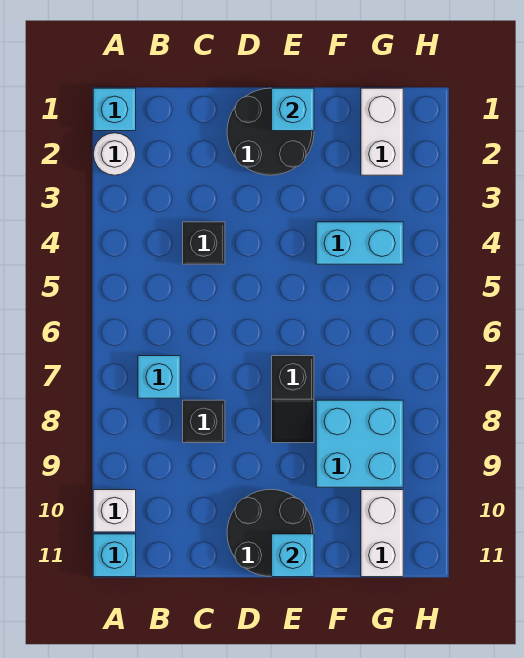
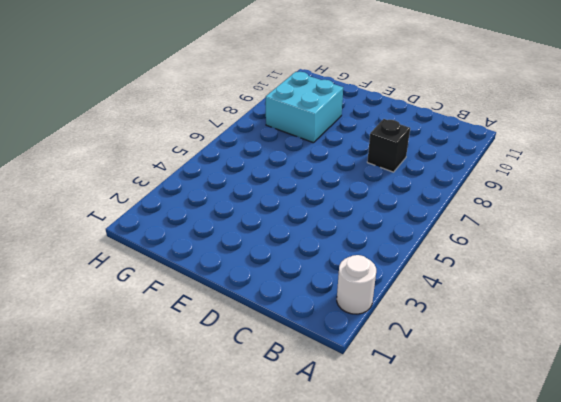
none -> cyan 1x1 brick [93,88,136,131]
none -> white 1x1 brick [93,490,136,532]
none -> cyan 1x1 brick [93,534,136,577]

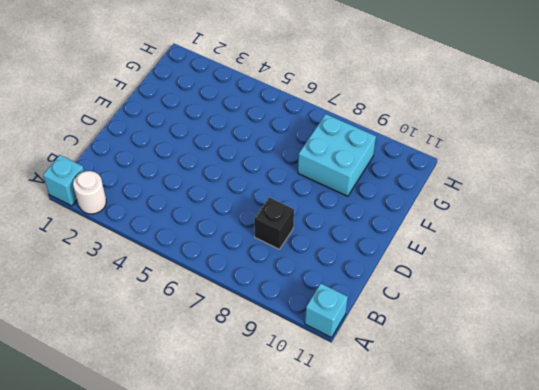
none -> white 1x1 brick [93,490,136,532]
none -> cyan 1x1 brick [138,356,180,398]
none -> black 1x1 brick [183,222,225,264]

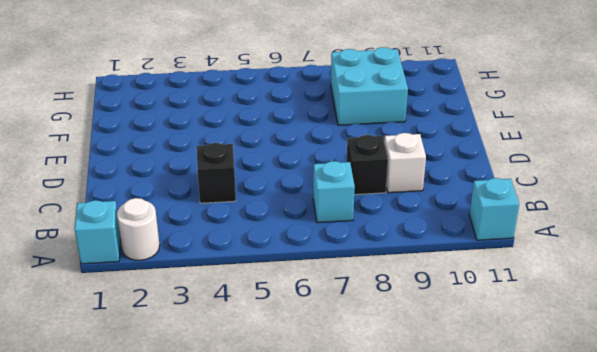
white 1x1 brick [384,133,426,193] -> white 1x1 brick moved to [93,490,136,532]
none -> black 2x2 round brick [227,88,314,175]
none -> black 2x2 round brick [227,490,314,577]
none -> black 1x2 slope [272,356,314,443]

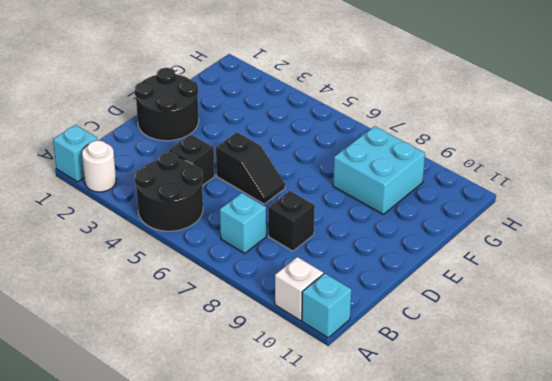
black 2x2 round brick [135,152,203,231] -> black 2x2 round brick moved to [227,490,314,577]
black 1x2 slope [216,132,285,204] -> black 1x2 slope moved to [272,356,314,443]
none -> cyan 1x2 brick [316,222,403,264]
none -> white 1x2 brick [361,88,403,175]
none -> white 1x2 brick [361,490,403,577]

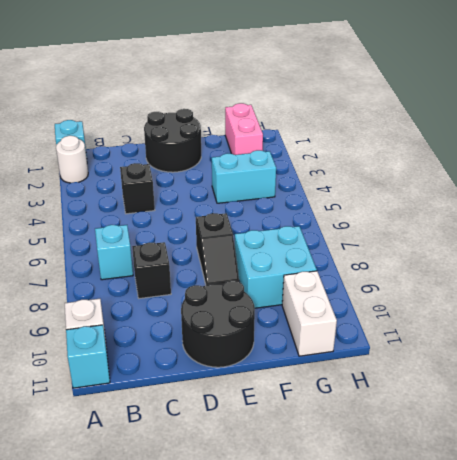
pink 1x2 brick [225,103,263,155] -> white 1x2 brick [361,88,403,175]
none -> cyan 1x1 brick [272,88,314,131]
none -> cyan 1x1 brick [272,534,314,577]

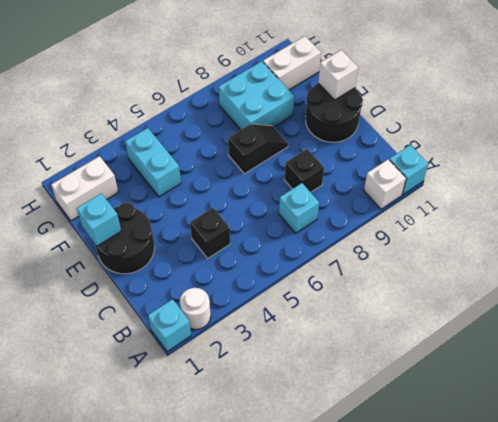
white 1x1 brick [318,50,358,100] -> cyan 1x1 brick [272,534,314,577]

